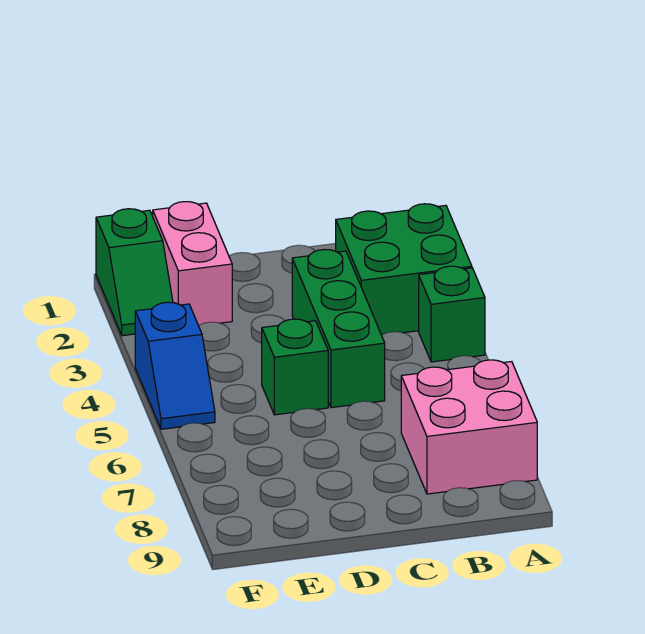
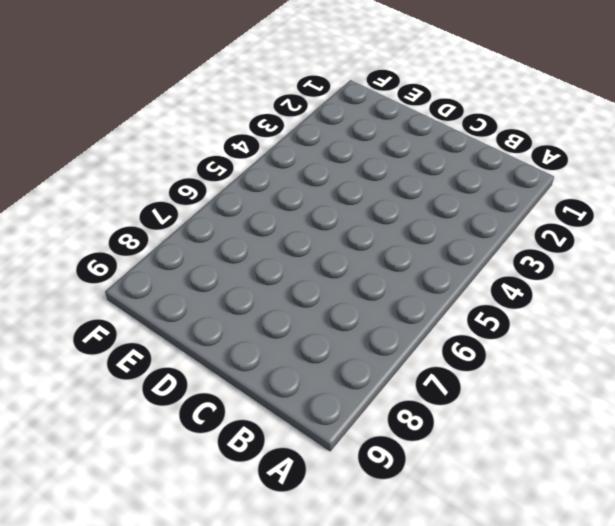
none -> green 2x2 brick [336,204,472,335]
none -> green 1x1 brick [419,266,485,362]

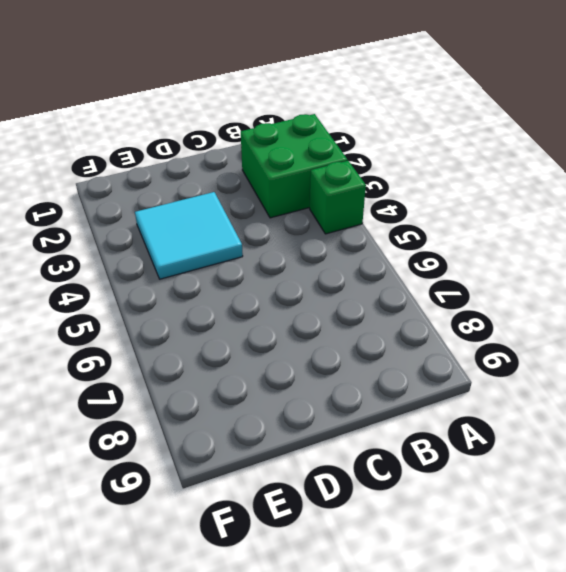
cyan 2x2 tile [135,192,243,279] -> none
none -> pink 2x2 brick [401,360,537,494]
none -> green 1x3 brick [292,249,385,408]

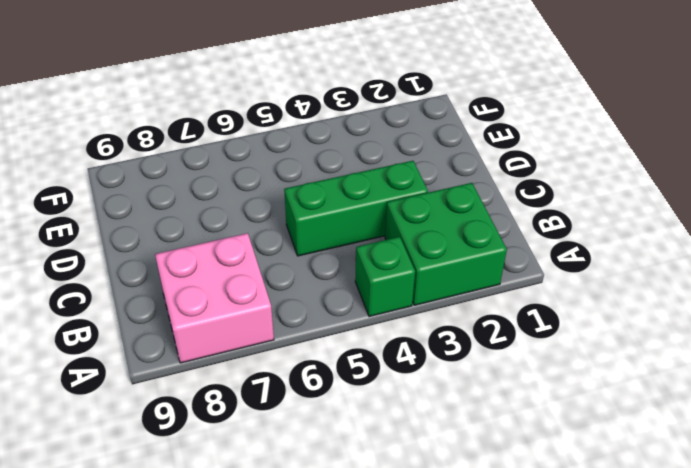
none -> green 1x1 brick [262,319,328,415]
none -> pink 1x2 brick [153,202,232,326]

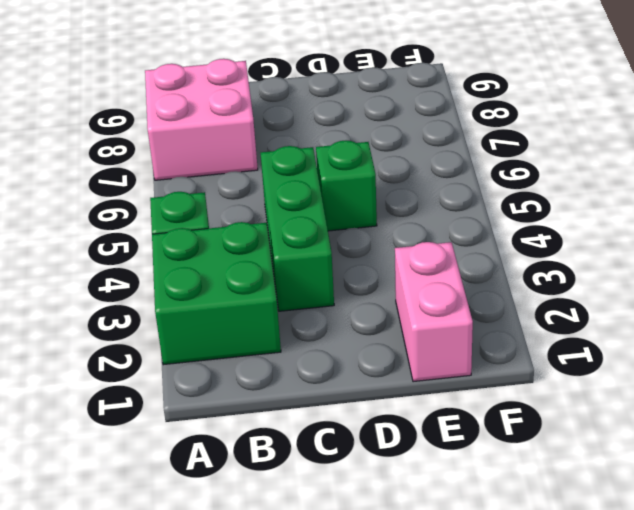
none -> green 1x2 slope [96,209,173,336]
none -> blue 1x2 slope [135,302,215,429]

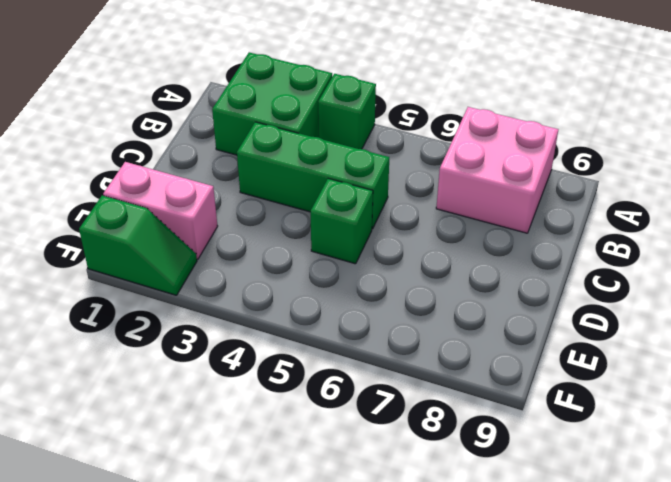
none -> blue 1x2 slope [135,302,215,429]

